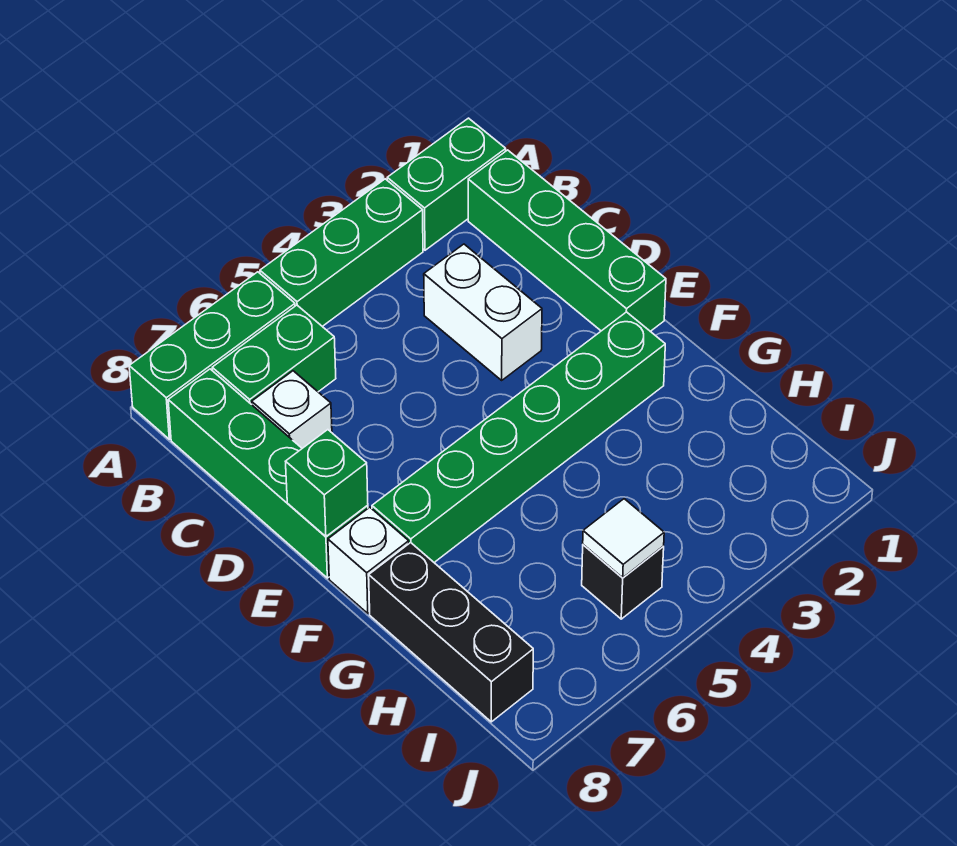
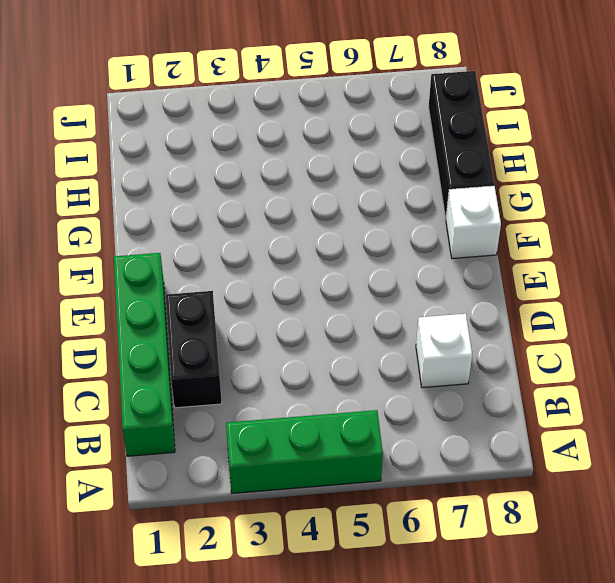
black 1x2 brick [166,291,222,408] -> none
none -> green 1x2 brick [387,118,506,250]
none -> green 1x3 brick [129,272,295,439]
none -> green 1x2 brick [212,305,336,405]

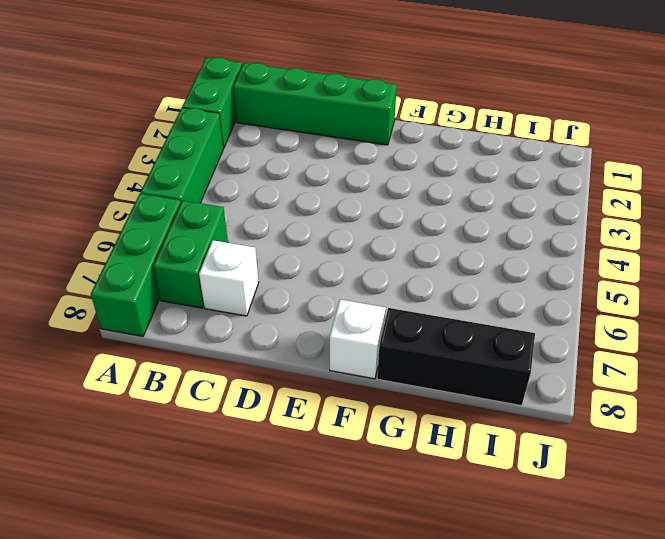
none -> green 1x4 brick [168,369,368,578]
none -> white 1x2 brick [424,244,542,380]
none -> green 1x6 brick [372,312,665,562]

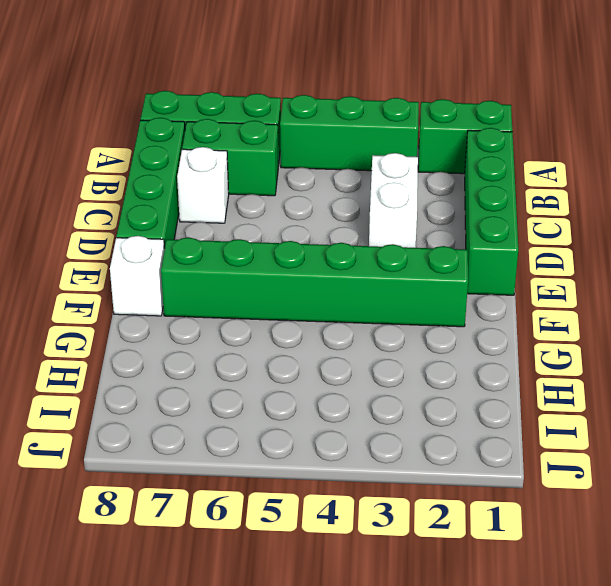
none -> black 1x3 brick [369,543,533,722]
none -> black 1x1 brick [582,545,664,619]
none -> green 1x1 brick [286,430,368,536]

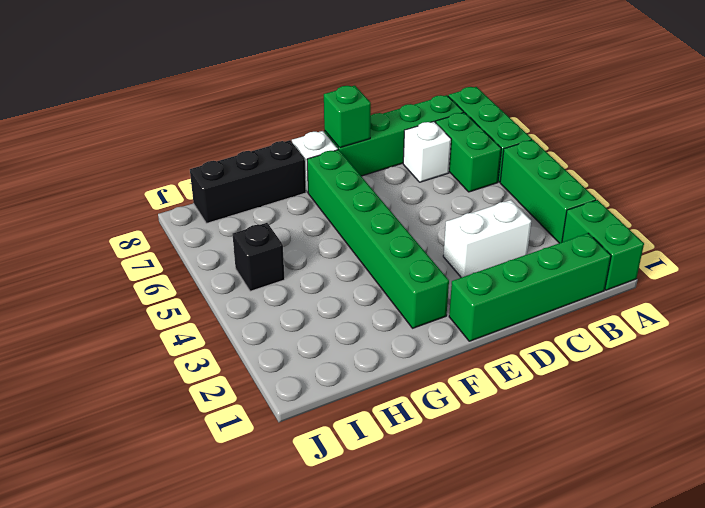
none -> white 1x1 tile [583,499,664,578]

